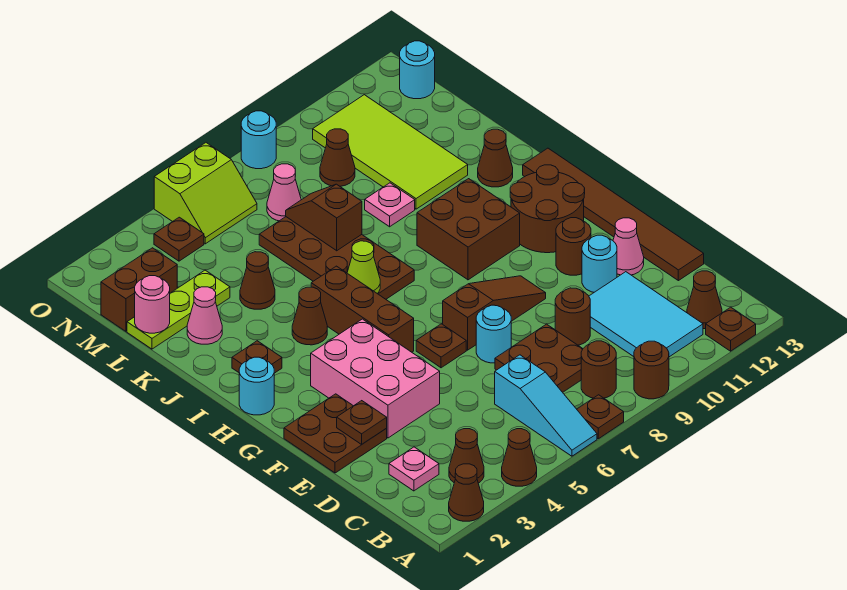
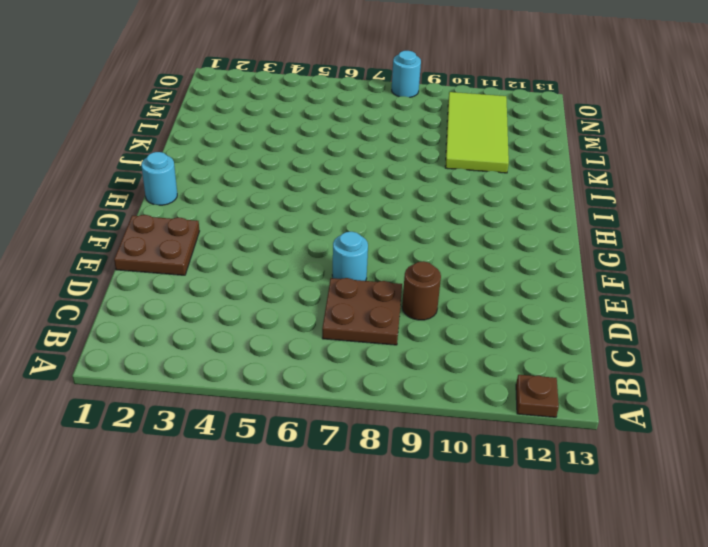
none -> brown 1x1 cone [449,464,484,521]
none -> brown 1x1 cone [502,429,537,486]
none -> cyan 1x3 slope [495,355,597,456]
none -> brown 1x1 plate [577,395,624,439]

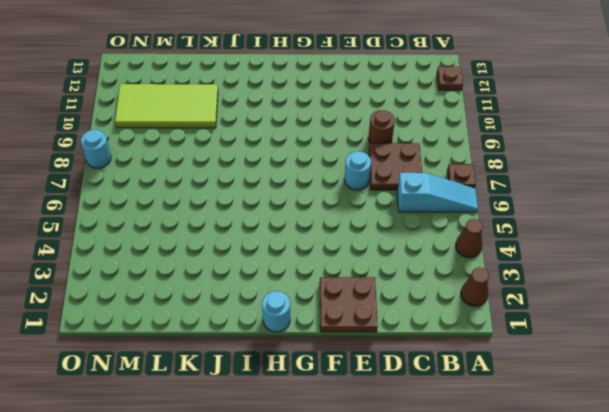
none -> brown 1x1 round brick [634,341,669,399]
none -> brown 1x1 cone [449,429,484,483]
none -> brown 1x1 round brick [581,341,616,398]
none -> cyan 2x3 tile [589,272,703,357]

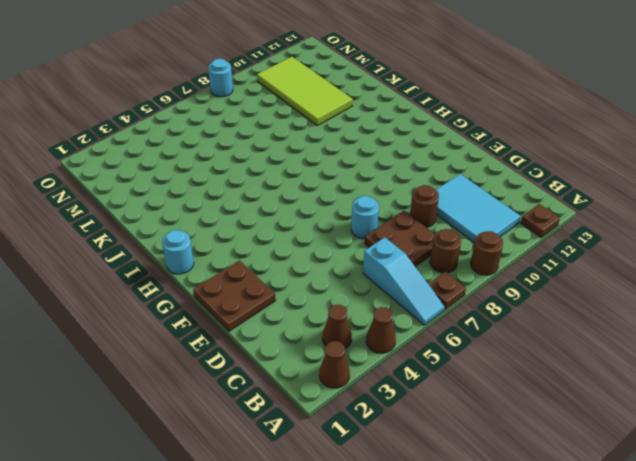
none -> brown 1x1 cone [687,271,722,329]
none -> pink 1x1 plate [389,447,439,491]
none -> brown 1x6 tile [523,148,704,281]
none -> pink 2x3 brick [311,319,440,438]

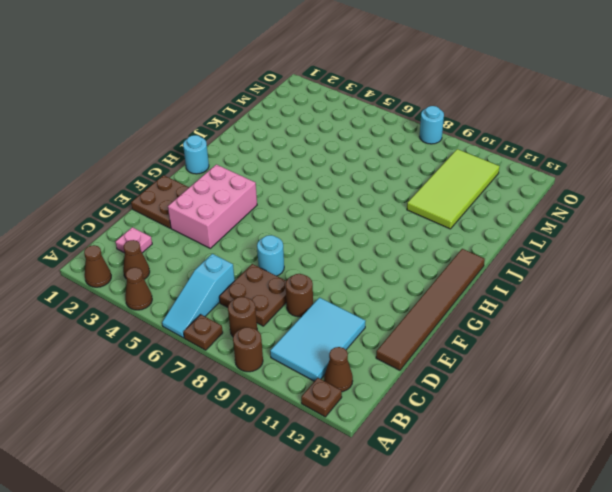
none -> cyan 1x1 round brick [582,235,617,292]
none -> pink 1x1 cone [613,218,644,275]
none -> brown 1x1 plate [416,324,466,368]
none -> brown 1x3 slope [443,276,546,350]

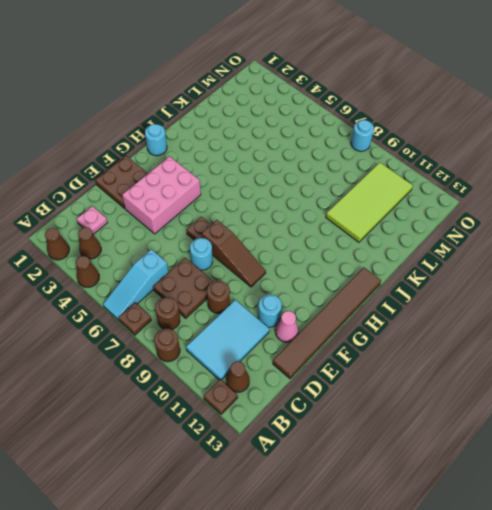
none -> brown 1x1 round brick [556,218,591,275]
none -> brown 1x3 brick [311,266,414,352]
none -> brown 2x2 round brick [510,165,585,253]
none -> brown 2x2 brick [417,179,520,280]

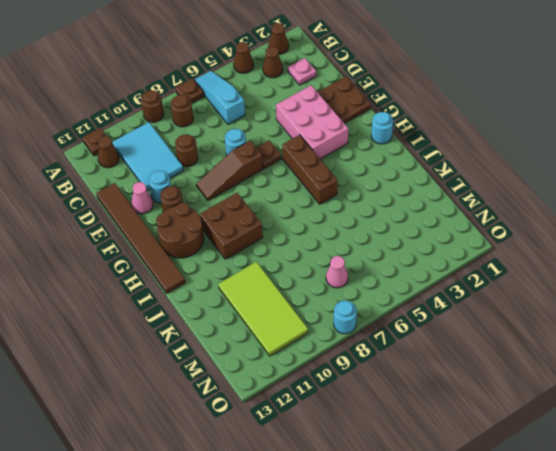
none -> brown 2x2 plate [495,324,583,392]
none -> brown 1x1 plate [232,341,282,373]
none -> brown 1x1 cone [292,287,327,345]
none -> brown 2x4 plate [259,217,414,299]

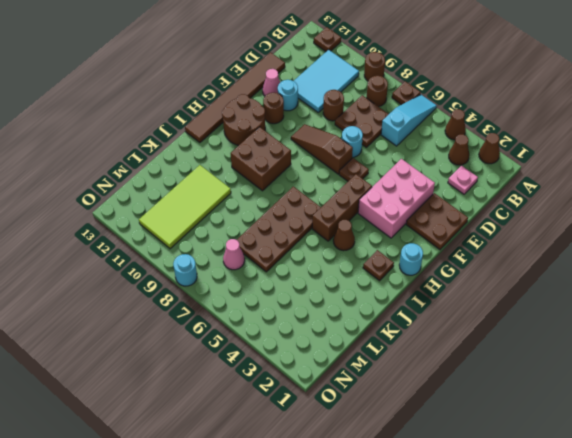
none -> brown 1x1 cone [687,271,722,329]
none -> brown 1x1 cone [478,129,513,187]
none -> pink 1x1 cone [187,287,222,344]
none -> brown 1x1 cone [240,252,275,309]

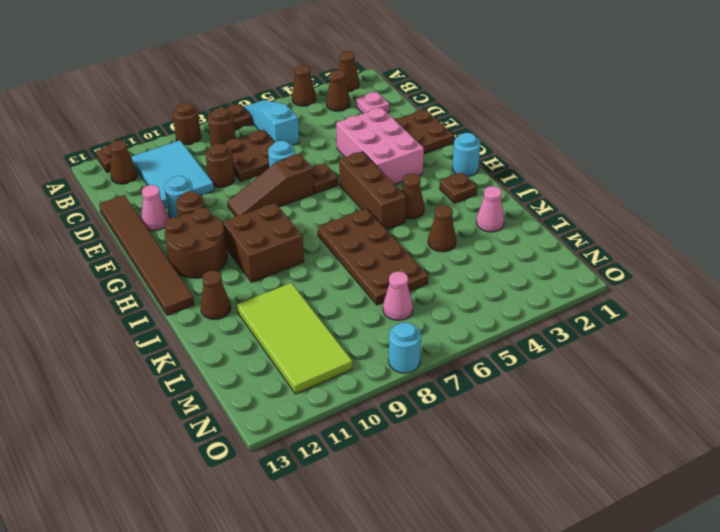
none -> pink 1x1 plate [365,183,415,227]
none -> lime 1x3 plate [127,270,230,349]
none -> brown 1x2 brick [101,248,177,331]
none -> brown 1x1 cone [320,129,355,186]

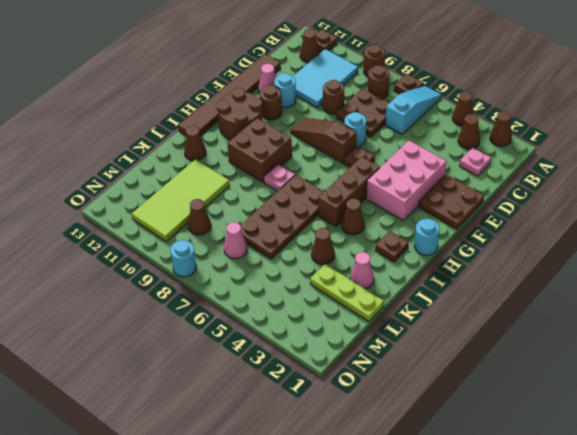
pink 1x1 plate [264,164,295,191] -> pink 1x1 plate moved to [365,183,415,227]
none -> brown 1x2 brick [101,248,177,331]
none -> brown 1x1 plate [154,217,204,261]
none -> lime 2x2 slope [154,143,257,244]
none -> cyan 1x1 round brick [400,41,435,99]

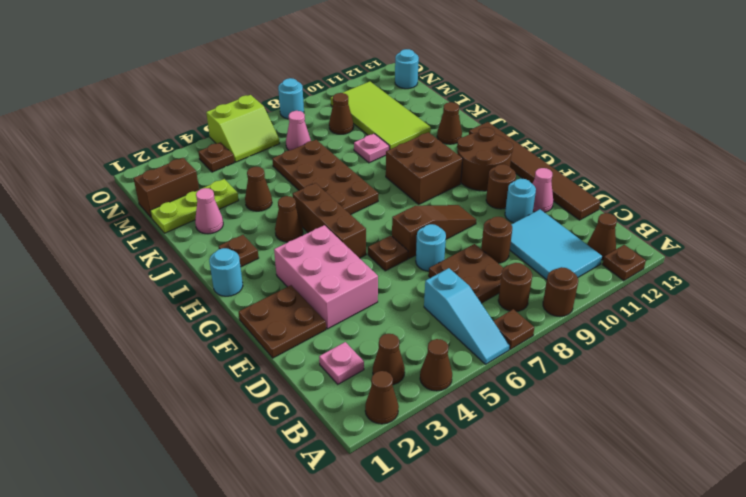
none -> brown 1x1 plate [337,401,387,444]
none -> lime 1x1 cone [347,241,380,293]
none -> brown 1x2 slope [286,184,362,251]
none -> pink 1x1 round brick [135,276,170,333]

